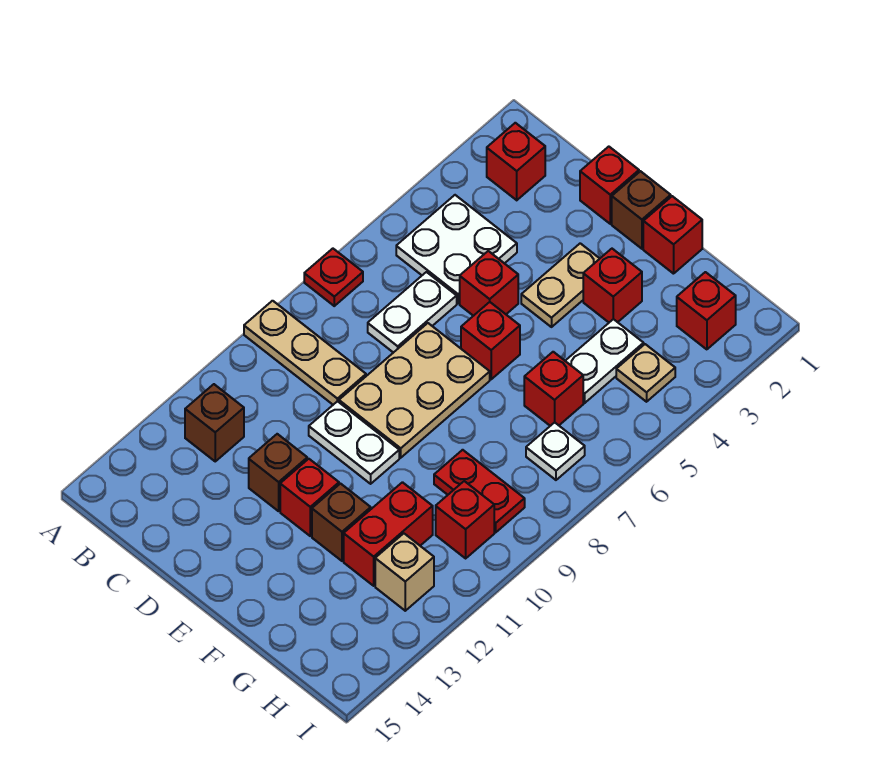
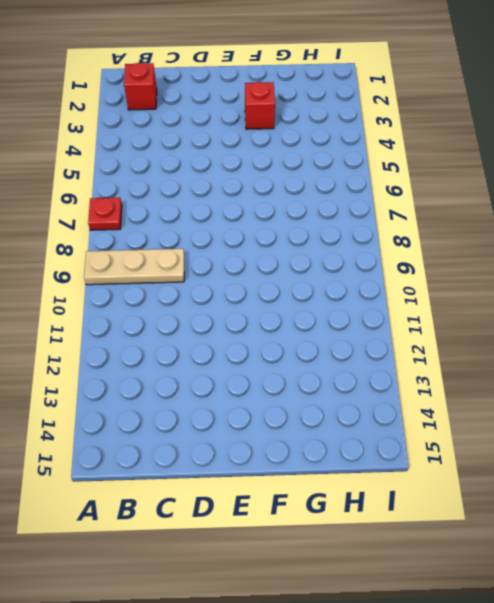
none -> white 2x2 plate [396,195,517,303]
none -> brown 1x1 brick [185,384,244,461]
none -> white 1x2 plate [368,272,457,353]

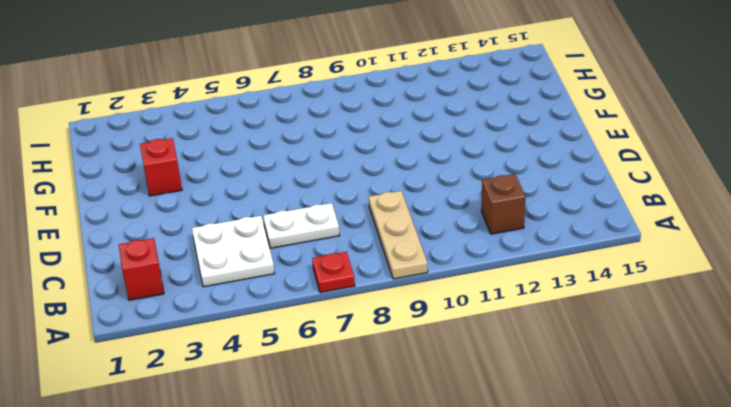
none -> red 1x1 brick [580,147,639,224]
none -> red 1x1 brick [460,251,518,316]
none -> tan 2x3 plate [339,323,490,458]

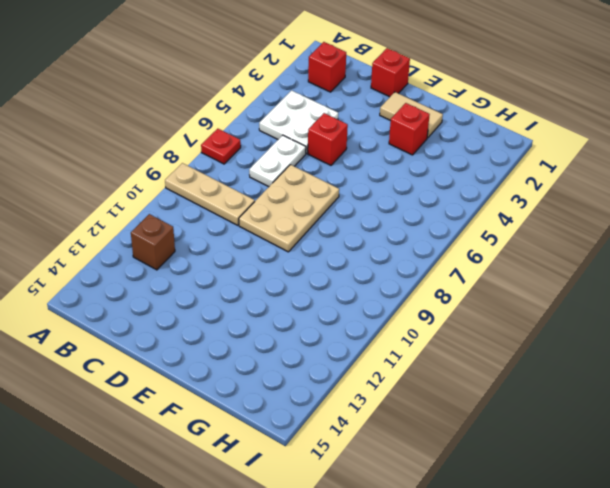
tan 1x2 tile [380,92,443,138] -> none
none -> white 1x2 plate [309,401,399,484]
none -> brown 1x1 brick [249,434,307,511]
none -> brown 1x1 brick [612,171,671,249]

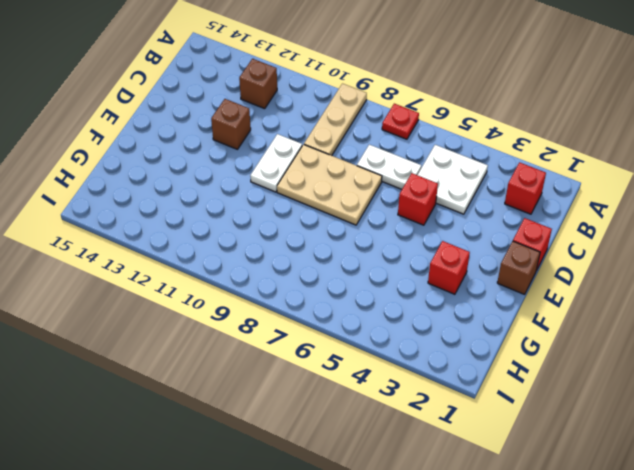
none -> tan 1x2 plate [521,243,600,327]
none -> red 1x1 brick [461,302,520,379]
none -> red 1x1 brick [280,459,339,536]

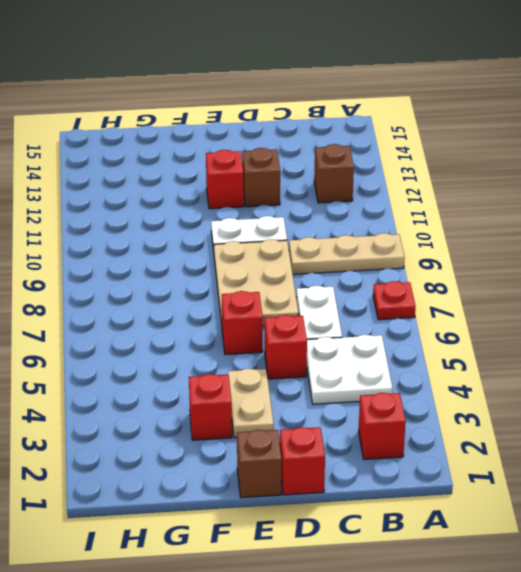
none -> red 1x1 brick [643,196,702,274]
none -> brown 1x1 brick [312,484,371,561]
none -> white 1x2 plate [566,319,644,403]

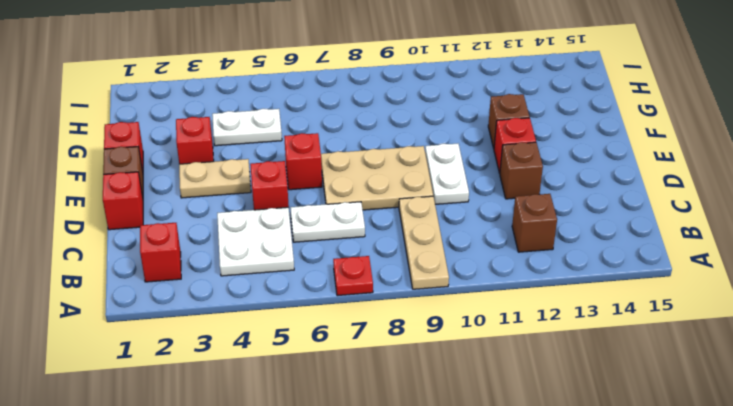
none -> red 1x1 brick [524,352,583,426]
none -> red 1x2 plate [434,450,525,532]
none -> red 1x2 brick [344,482,433,586]

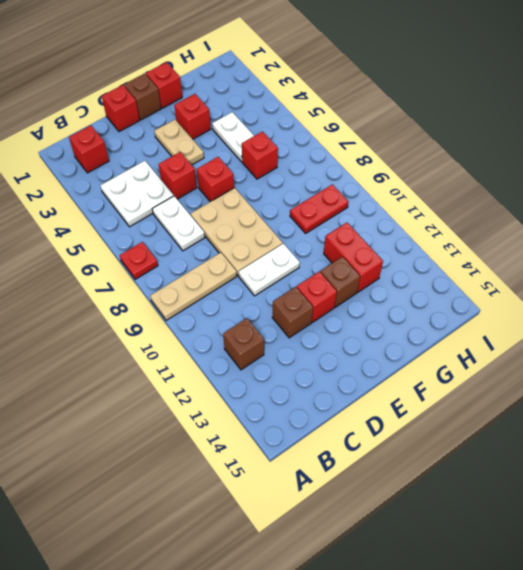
none -> red 1x1 brick [677,272,736,349]
none -> tan 1x1 plate [616,344,675,402]
none -> white 1x1 plate [526,422,585,480]

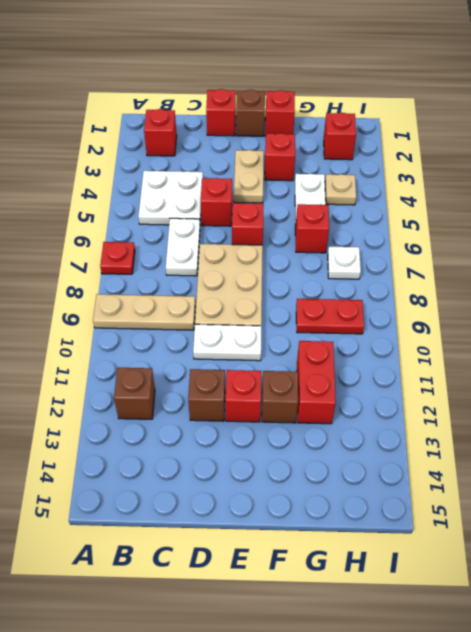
none -> red 1x1 brick [436,481,494,558]
none -> tan 1x1 brick [375,533,434,611]

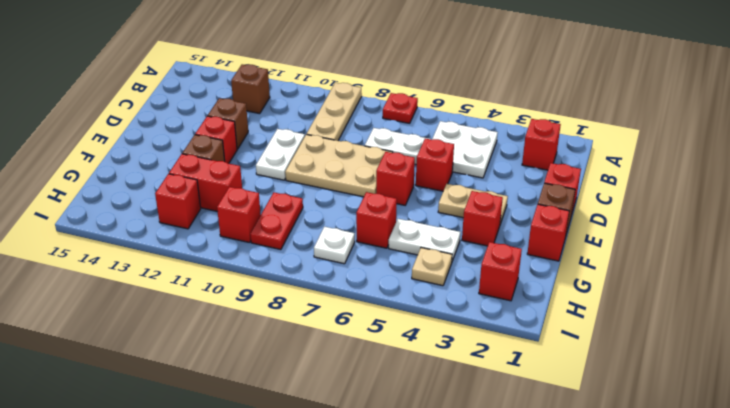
red 1x1 brick [155,174,201,229] -> tan 1x1 brick [375,533,434,611]

